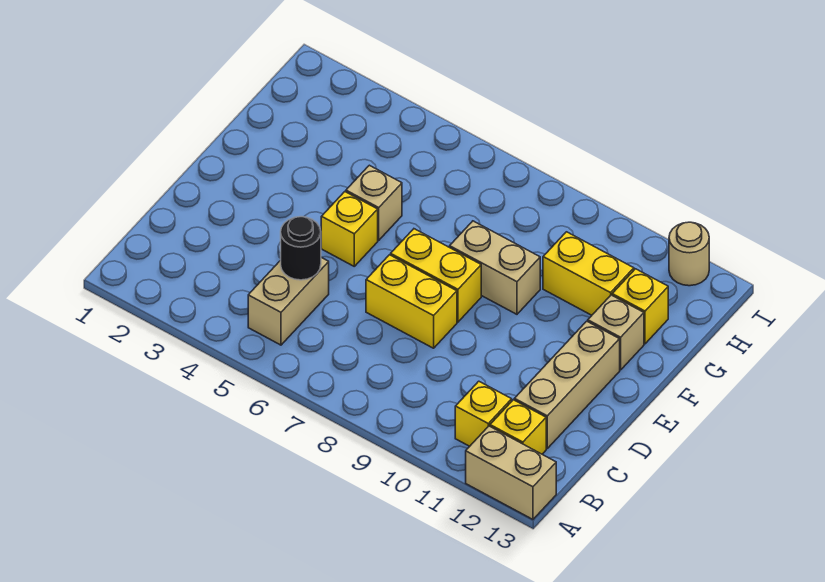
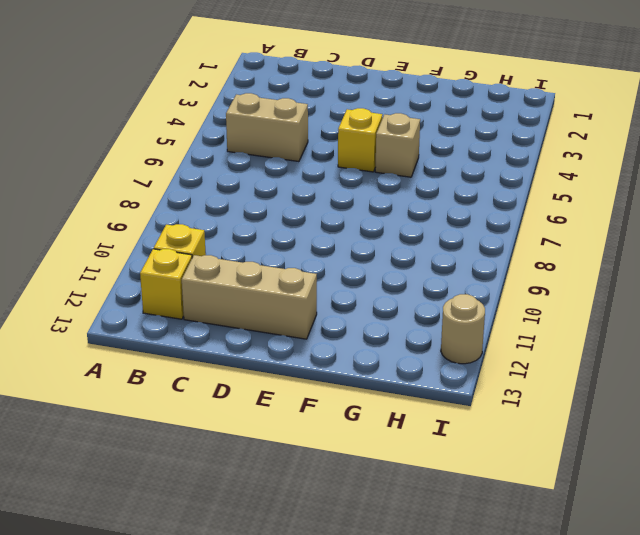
none -> tan 1x2 brick [466,426,556,519]
none -> yellow 1x2 brick [366,255,457,348]
none -> yellow 1x2 brick [391,229,481,322]

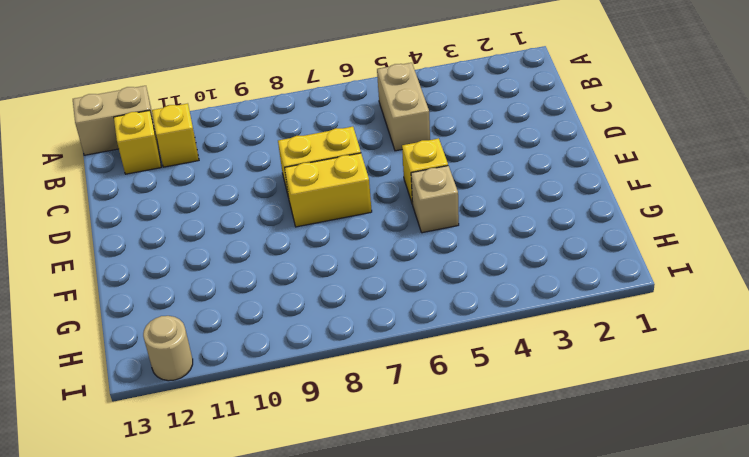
none -> tan 1x3 brick [514,321,620,448]
none -> tan 1x2 brick [450,221,540,314]
none -> tan 1x1 brick [588,295,644,370]

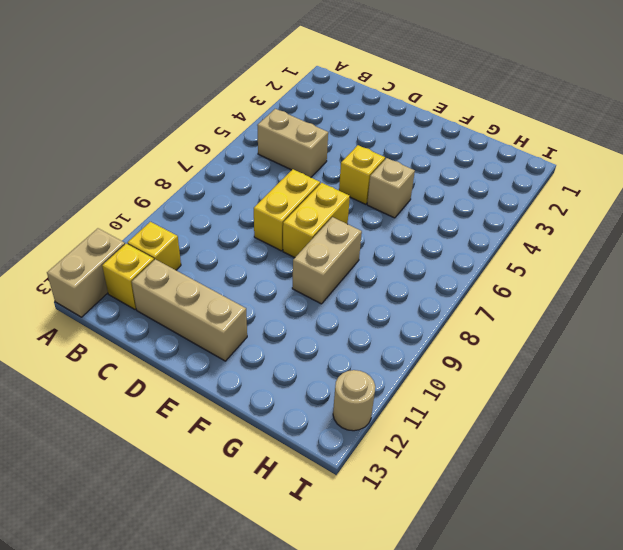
none -> tan 1x1 brick [588,295,644,370]
none -> yellow 1x2 brick [543,232,634,315]
none -> yellow 1x1 brick [612,269,668,344]

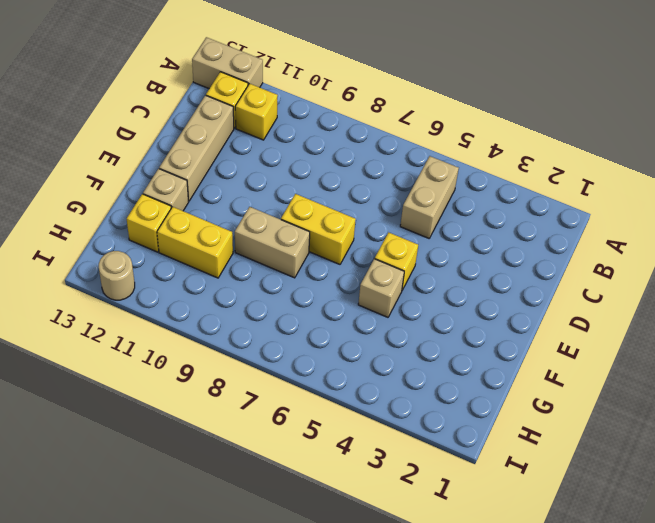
none -> yellow 1x2 brick [366,255,457,348]
none -> black 1x1 round brick [281,217,321,280]

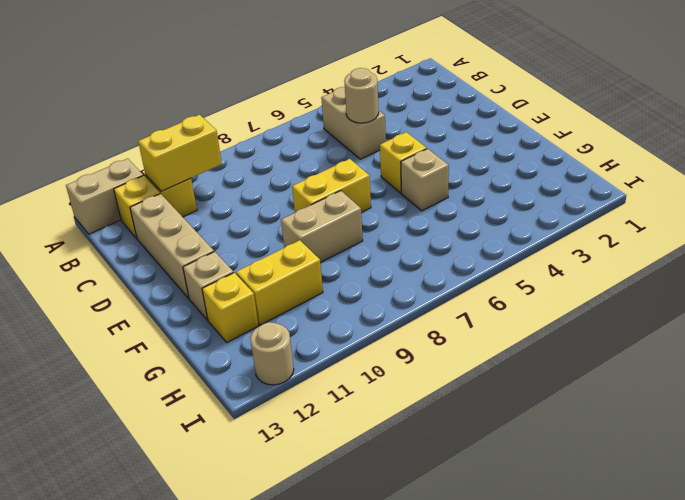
yellow 1x2 brick [138,115,222,191] -> yellow 1x2 brick moved to [366,255,457,348]
tan 1x1 round brick [344,68,379,123] -> black 1x1 round brick [281,217,321,280]

